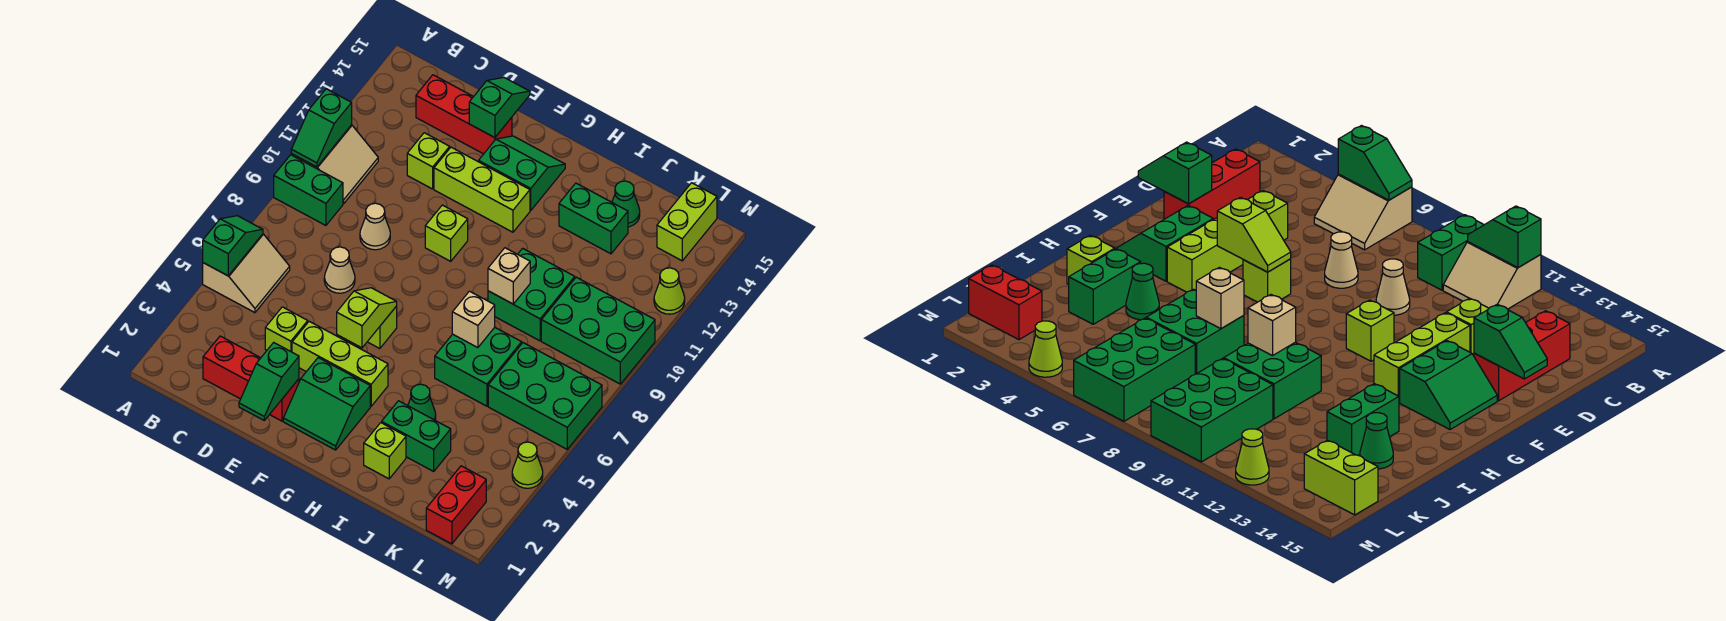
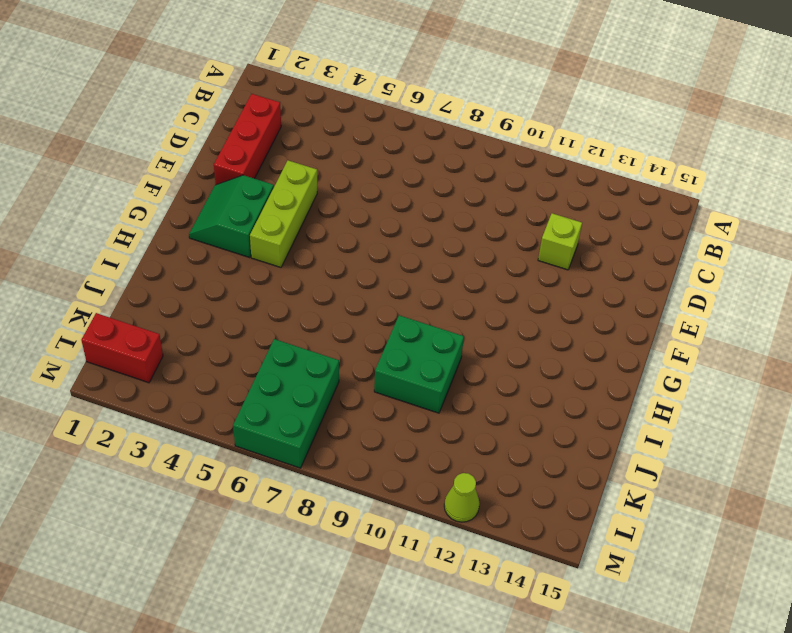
none -> tan 2x2 slope [203,234,290,313]
none -> green 1x2 brick [274,155,343,225]
none -> tan 2x2 slope [291,125,378,204]
none -> red 1x3 brick [416,75,512,154]

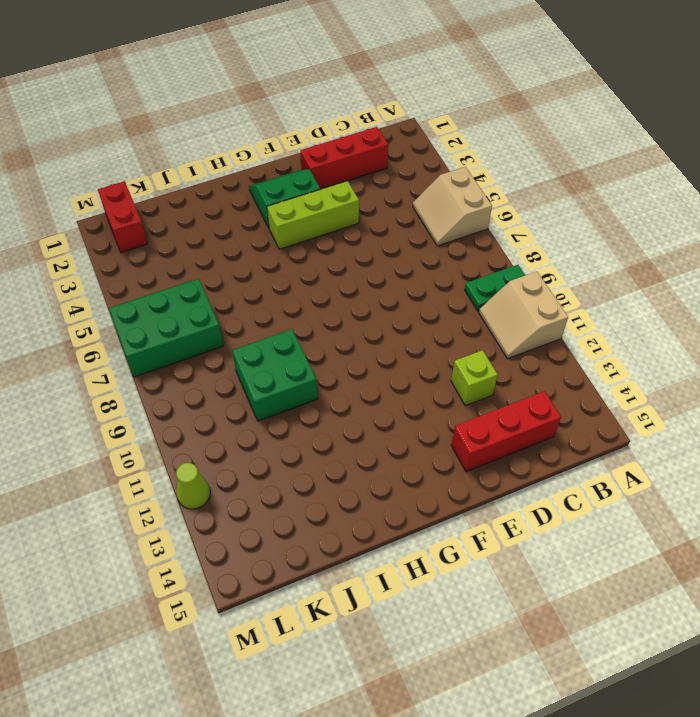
green 1x2 plate [465,265,525,311] -> green 1x2 brick [274,155,343,225]
none -> lime 1x1 brick [265,307,308,352]
none -> tan 1x1 cone [324,247,355,293]
none -> tan 1x1 cone [360,203,390,250]
none -> lime 1x3 brick [434,147,530,232]

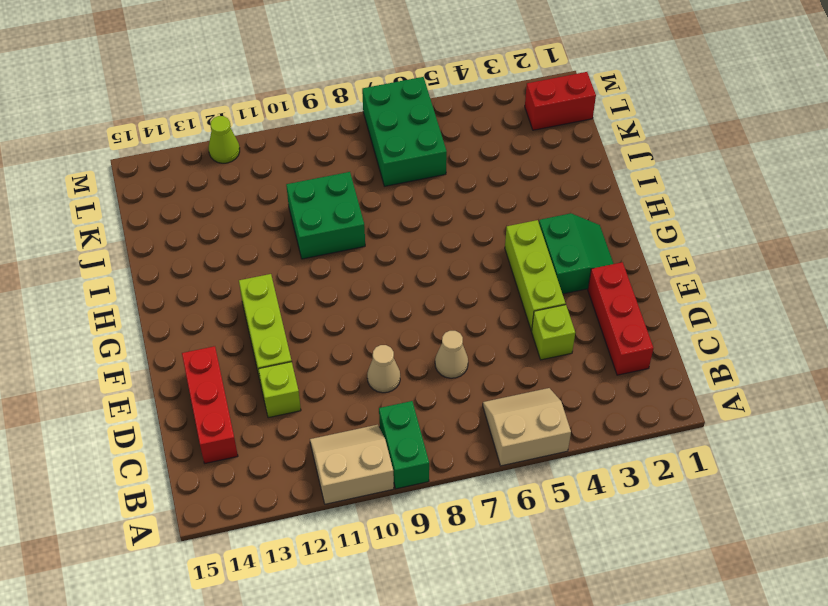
none -> lime 1x1 brick [368,306,397,349]
none -> lime 1x1 brick [425,205,468,261]
none -> green 2x2 slope [479,136,565,210]
none -> lime 1x1 brick [364,423,406,479]

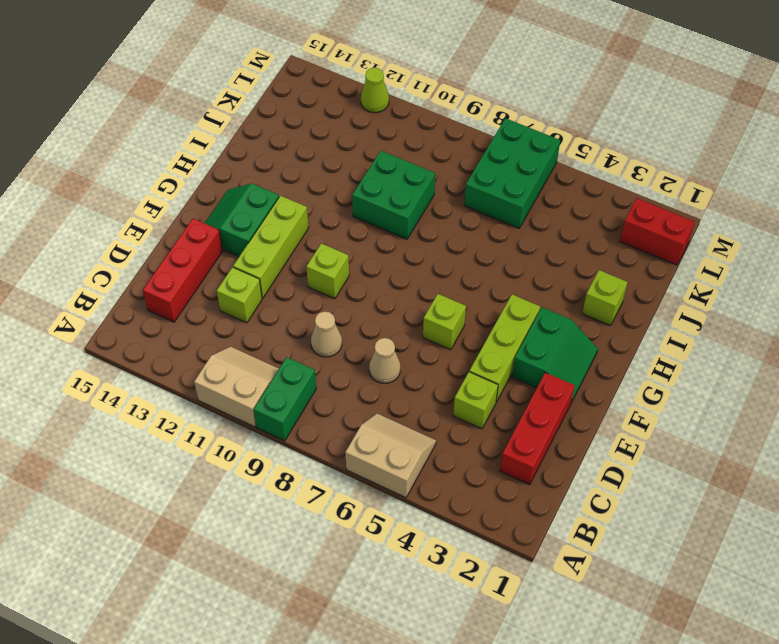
none -> green 1x2 brick [382,401,451,471]
none -> green 1x1 cone [408,384,436,420]
none -> green 2x2 brick [435,327,522,406]
none -> green 1x2 brick [559,183,628,254]

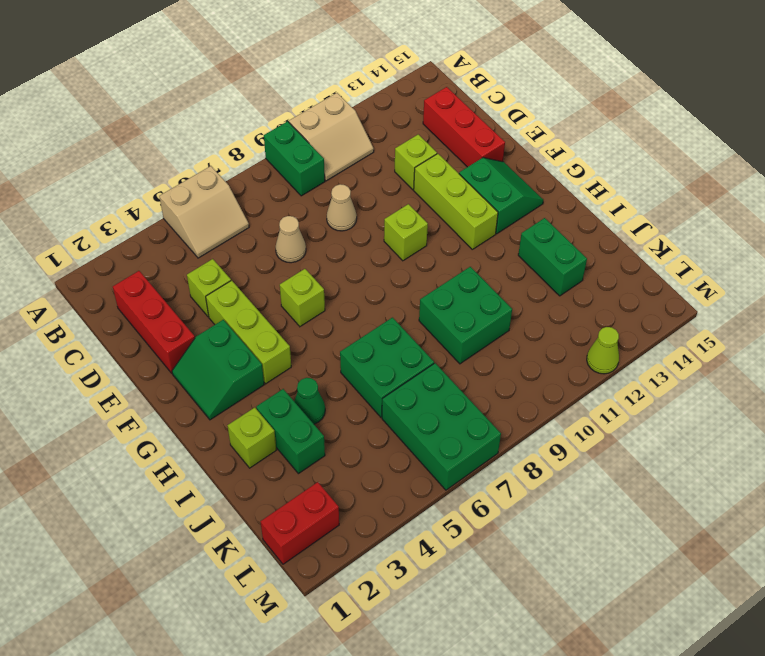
none -> green 1x1 cone [612,181,640,227]
none -> green 2x3 brick [541,277,655,384]
none -> lime 1x2 brick [657,183,717,261]
none -> lime 1x1 cone [512,442,543,488]

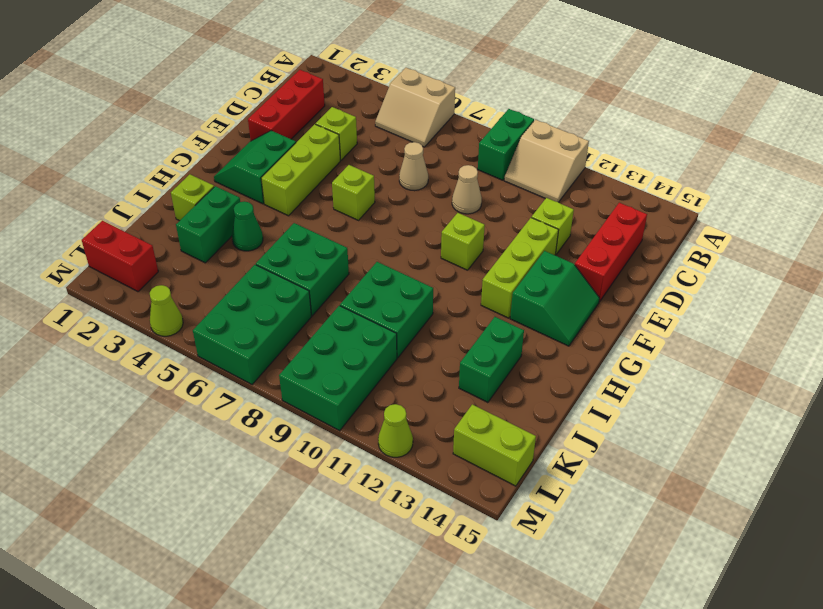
none -> green 1x1 cone [612,181,640,227]
none -> green 1x2 slope [203,216,263,276]
none -> green 1x2 slope [291,89,352,167]
none -> green 1x2 slope [239,342,299,420]

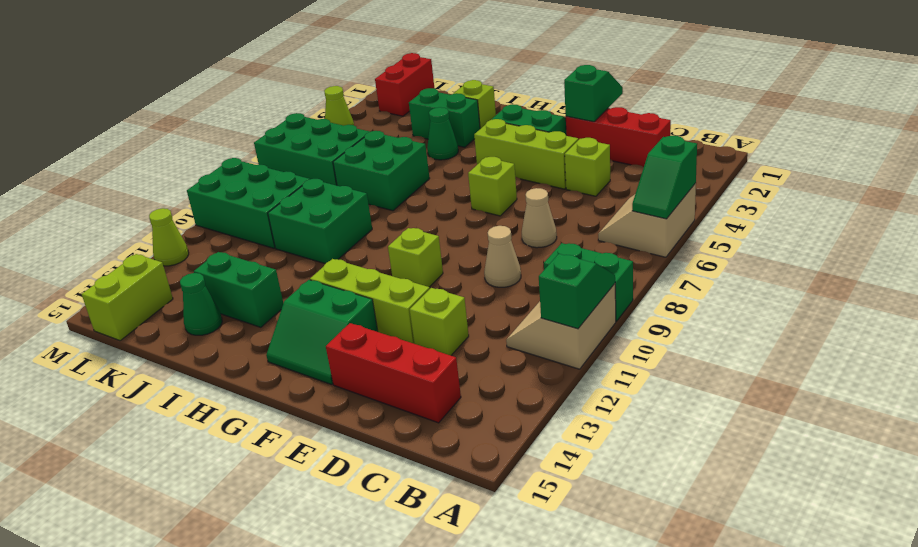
none -> green 1x2 slope [469,77,530,138]
none -> lime 1x2 slope [337,288,397,348]
none -> tan 1x1 brick [452,291,495,348]
none -> tan 1x1 brick [488,248,530,304]

